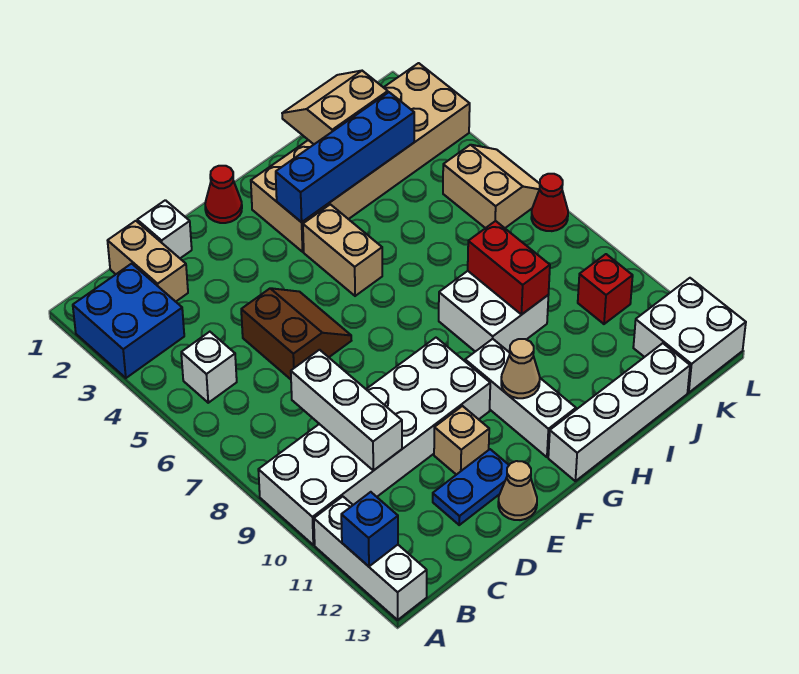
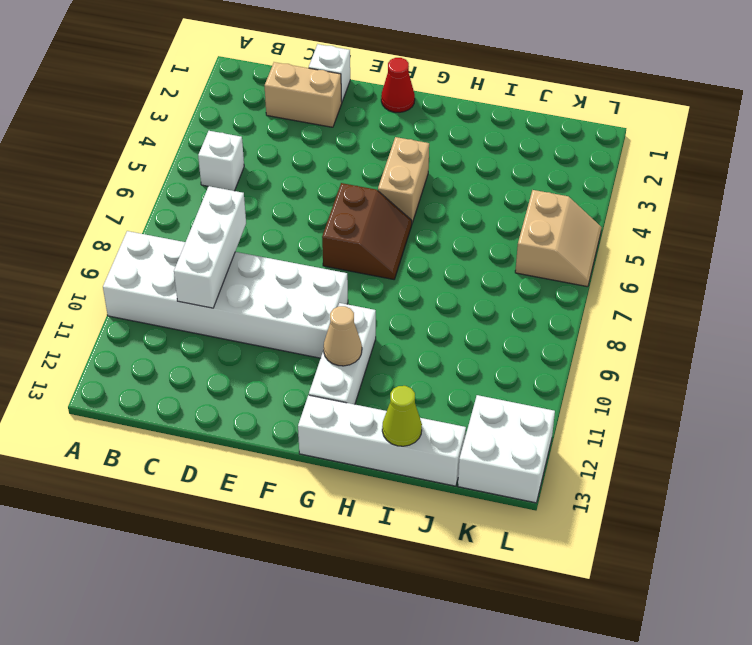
tan 1x2 brick [265,62,342,127] -> tan 1x2 brick turned to [108,221,188,302]
brown 2x2 slope [322,183,412,279] -> brown 2x2 slope moved to [241,288,351,379]
lime 1x1 cone [382,386,422,446] -> none
none -> blue 2x2 brick [73,264,184,378]
none -> white 1x3 brick [314,497,427,620]
none -> blue 1x2 plate [433,449,509,525]

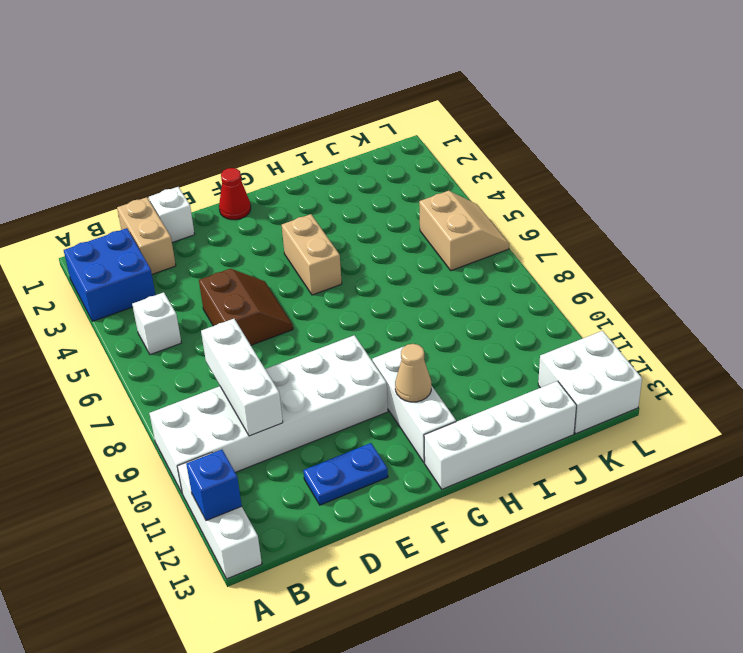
none -> tan 1x1 brick [434,406,489,475]
none -> tan 1x1 cone [498,461,537,520]
none -> tan 2x6 brick [251,63,470,252]

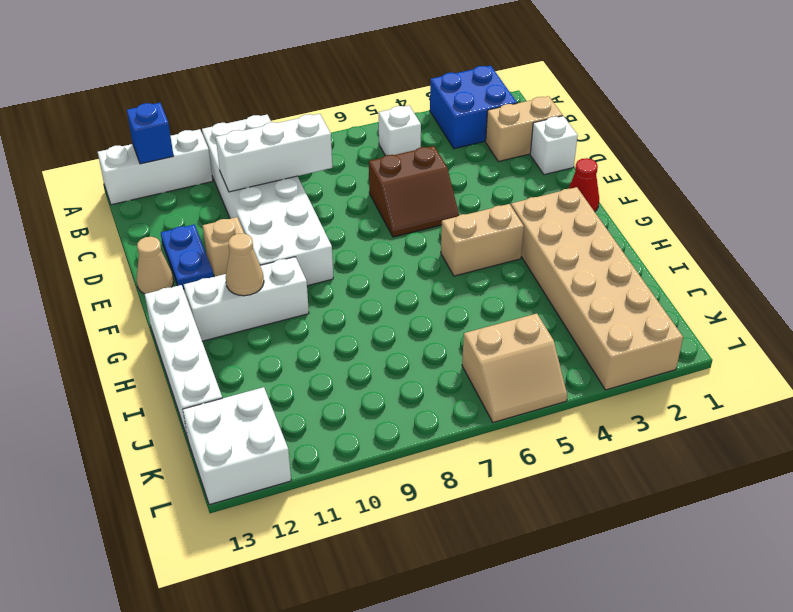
none -> white 2x2 brick [439,271,548,352]
none -> red 1x1 brick [578,254,633,324]
none -> red 1x1 cone [531,174,568,231]

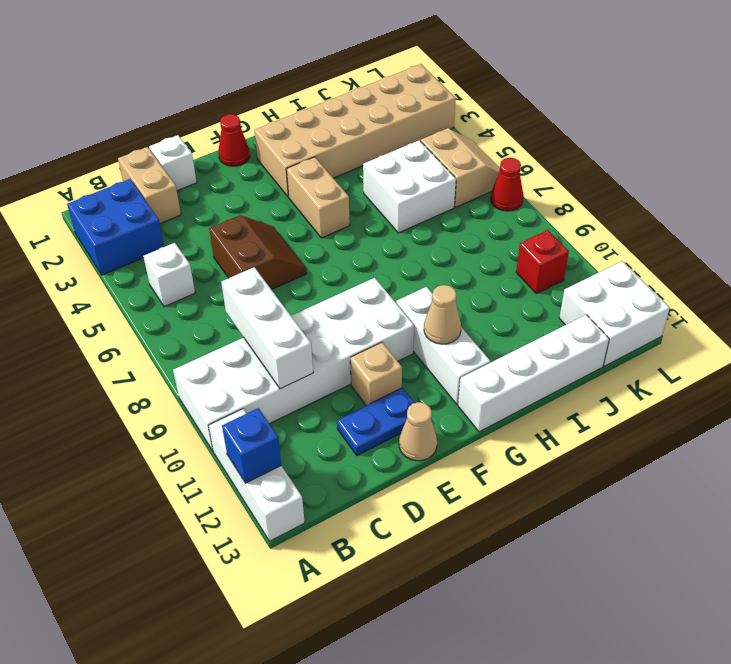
white 2x2 brick [363,140,456,233] -> white 2x2 brick moved to [439,271,548,352]
none -> blue 1x4 brick [276,92,414,222]
none -> tan 2x2 slope [282,71,388,144]
none -> red 1x2 brick [468,221,550,315]

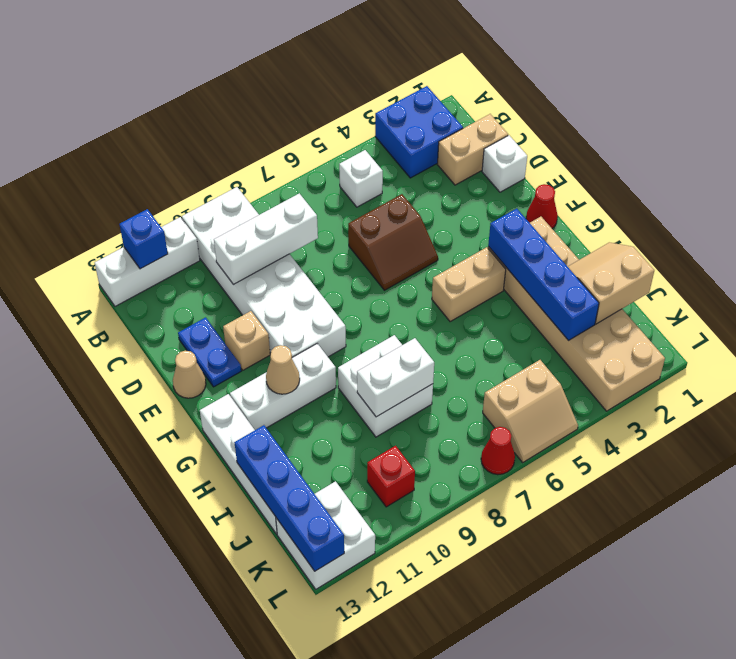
tan 2x2 slope [568,242,654,324] -> tan 2x2 slope turned to [282,71,388,144]
white 1x2 brick [357,338,434,417] -> red 1x2 brick [468,221,550,315]
blue 1x4 brick [234,425,344,571] -> none

